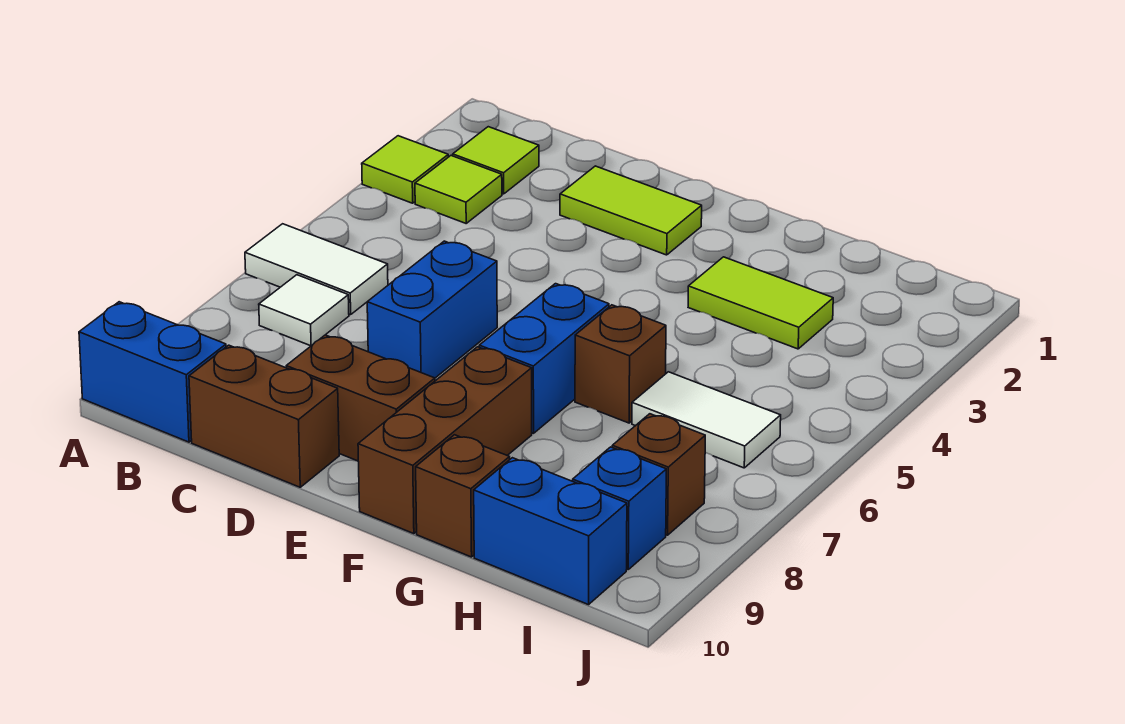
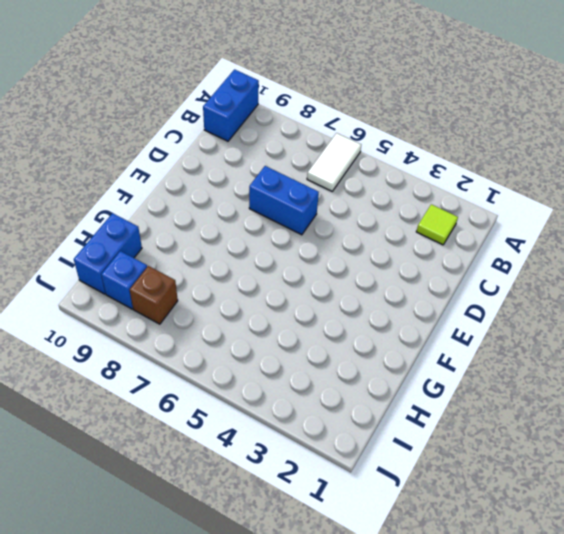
none -> lime 1x1 tile [362,136,448,203]
none -> lime 1x1 tile [415,156,502,223]
none -> white 1x1 tile [259,275,349,346]

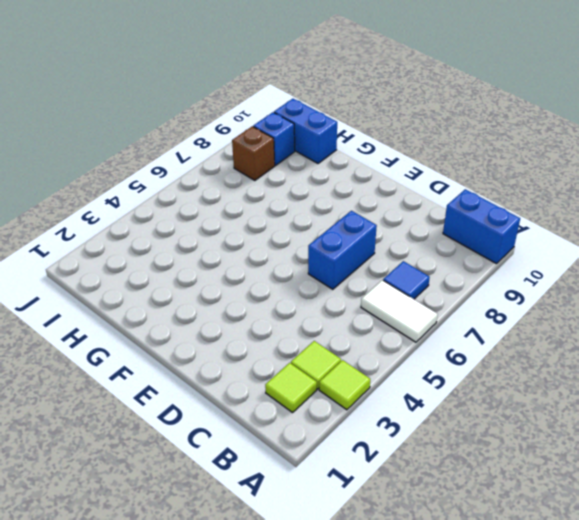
blue 1x1 tile [383,261,430,299] -> white 1x1 tile [259,275,349,346]
none -> brown 1x2 brick [189,345,339,487]
none -> lime 1x2 tile [560,166,702,255]
none -> brown 1x2 brick [286,335,435,461]

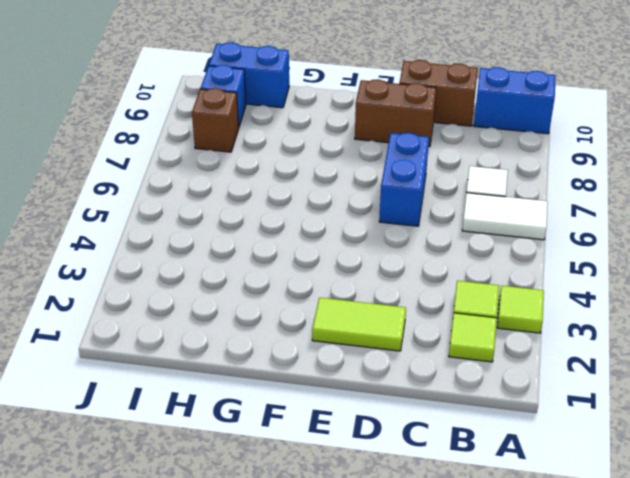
none -> blue 1x2 brick [479,284,609,433]
none -> brown 1x3 brick [358,347,532,534]
none -> lime 1x2 tile [688,257,833,349]

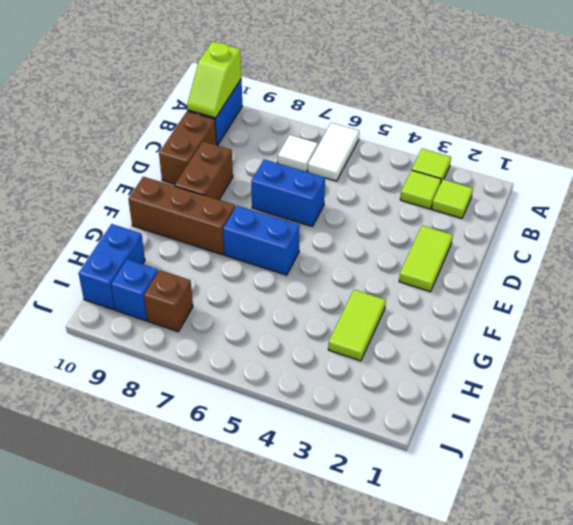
lime 1x2 slope [187,41,241,118] -> none
none -> brown 1x1 brick [575,305,666,423]
none -> brown 1x1 brick [416,435,510,557]
none -> white 1x2 tile [632,372,781,468]

